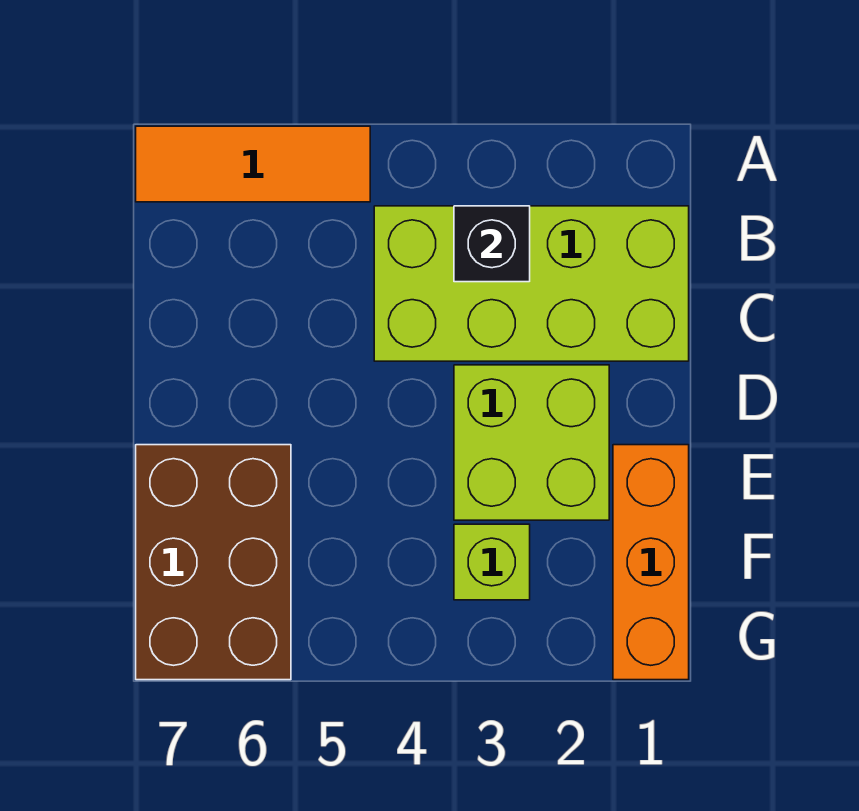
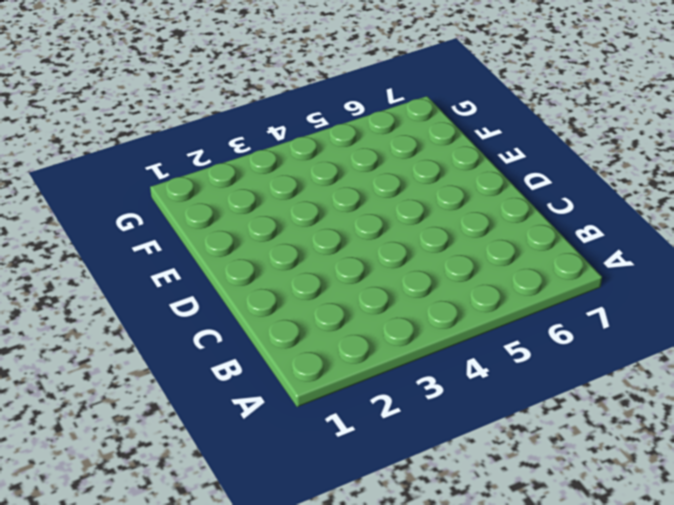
none -> orange 1x3 tile [136,126,370,202]
none -> lime 2x4 brick [374,206,689,361]

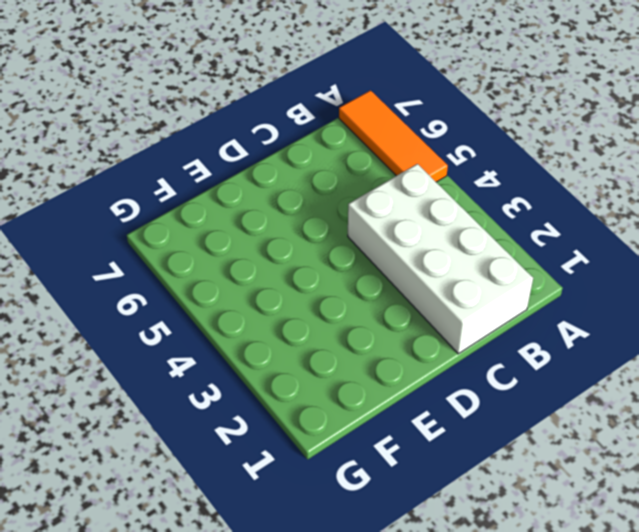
white 2x4 brick [348,164,533,354] -> lime 2x4 brick [374,206,689,361]
none -> lime 2x2 brick [454,365,609,520]
none -> orange 1x3 brick [613,445,689,680]

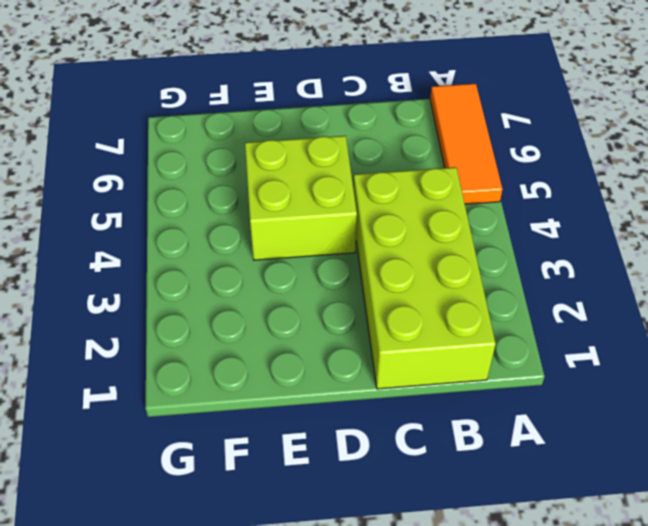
lime 2x2 brick [245,136,357,260] -> lime 2x2 brick moved to [454,365,609,520]
none -> orange 1x3 brick [613,445,689,680]
none -> brown 2x3 brick [136,445,291,680]

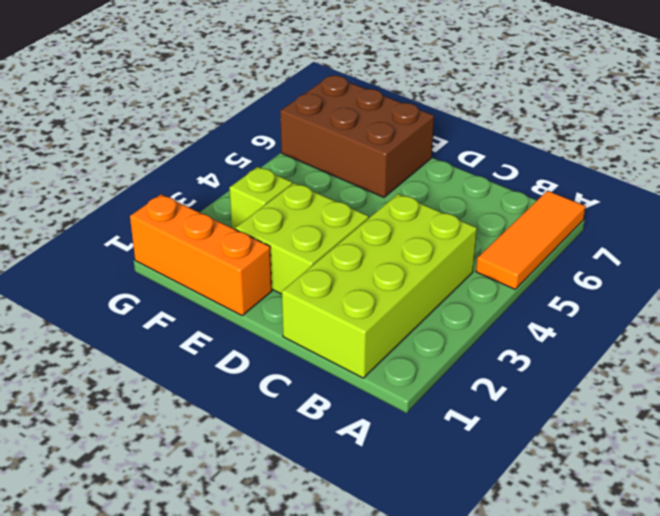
none -> black 1x1 brick [454,206,530,282]

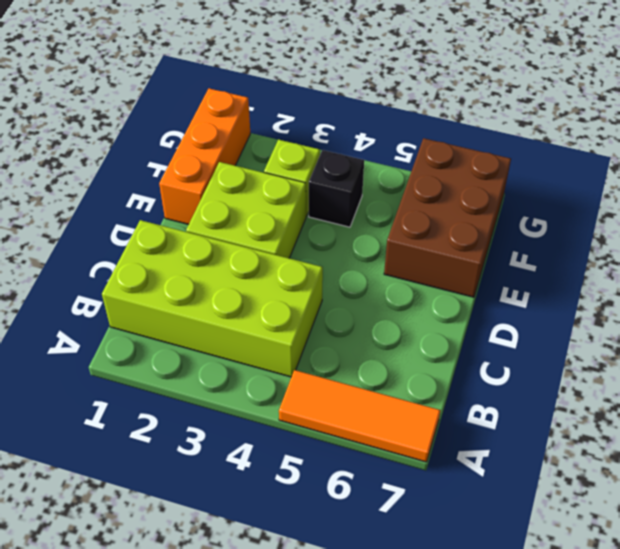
black 1x1 brick [309,150,364,227] -> black 1x1 brick moved to [454,206,530,282]

